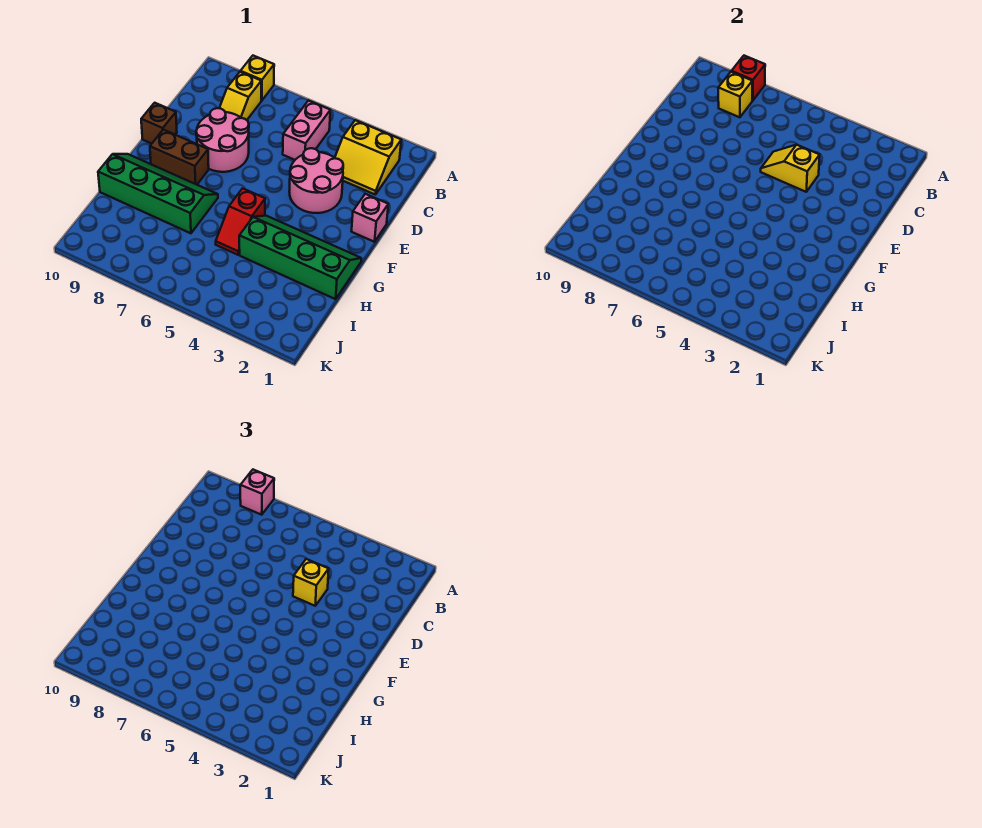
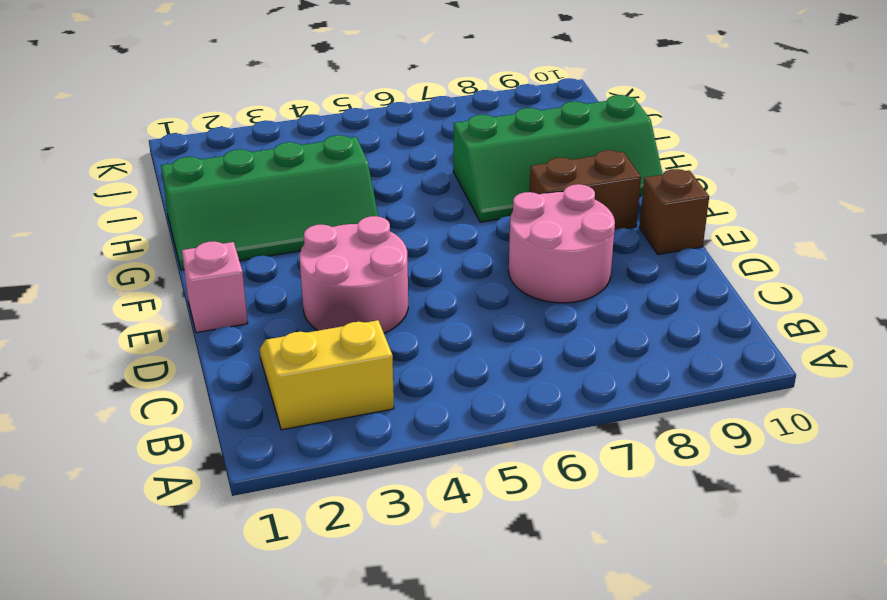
none -> yellow 1x1 brick [240,56,274,101]
none -> pink 1x2 brick [283,101,330,160]
none -> yellow 1x2 slope [220,72,261,120]

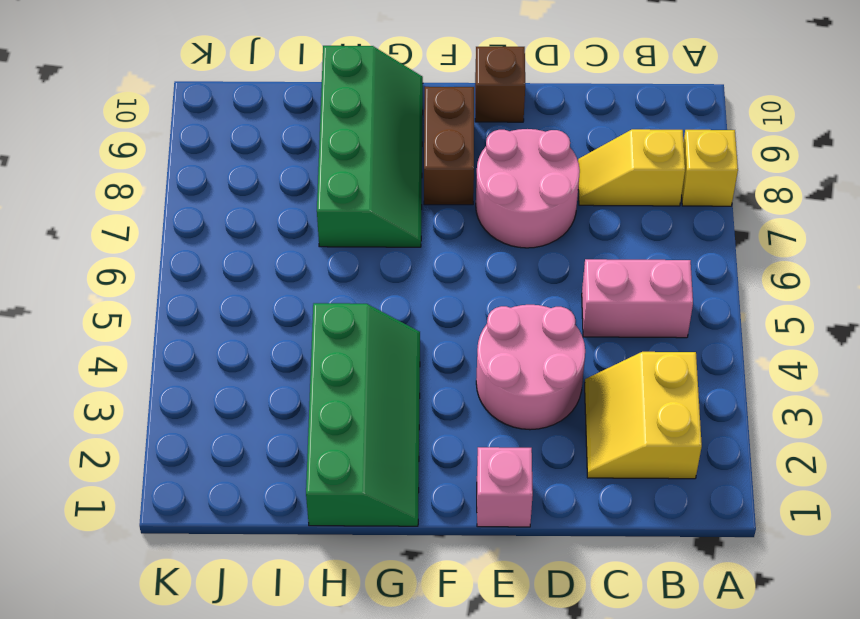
none -> red 1x2 slope [216,188,265,255]
none -> red 1x1 brick [731,56,765,101]
none -> yellow 1x1 brick [718,72,752,117]

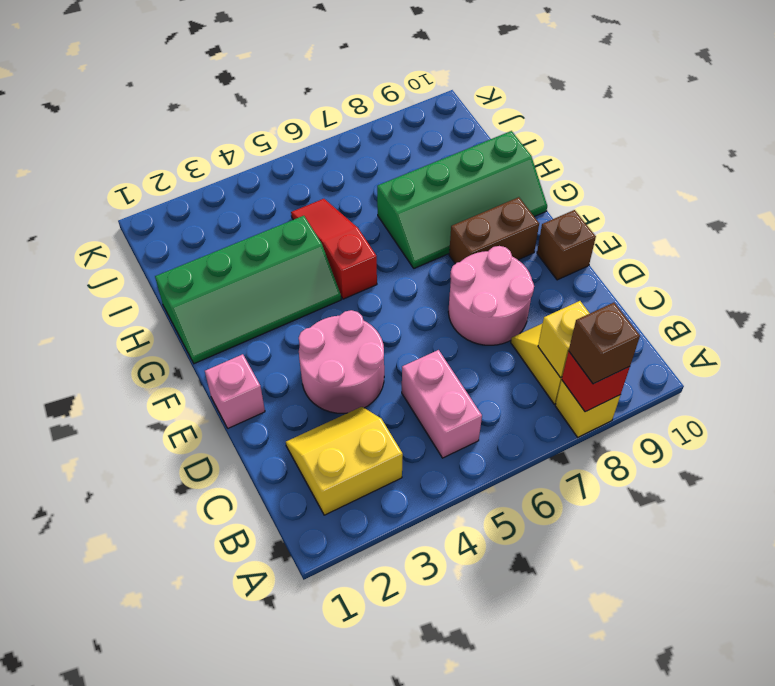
brown 1x1 brick [569,303,640,384] -> pink 1x1 brick [240,470,274,515]
red 1x3 slope [291,199,377,299] -> red 1x2 slope [216,188,265,255]
none -> yellow 1x2 slope [761,145,820,192]
none -> yellow 1x1 brick [293,559,329,606]

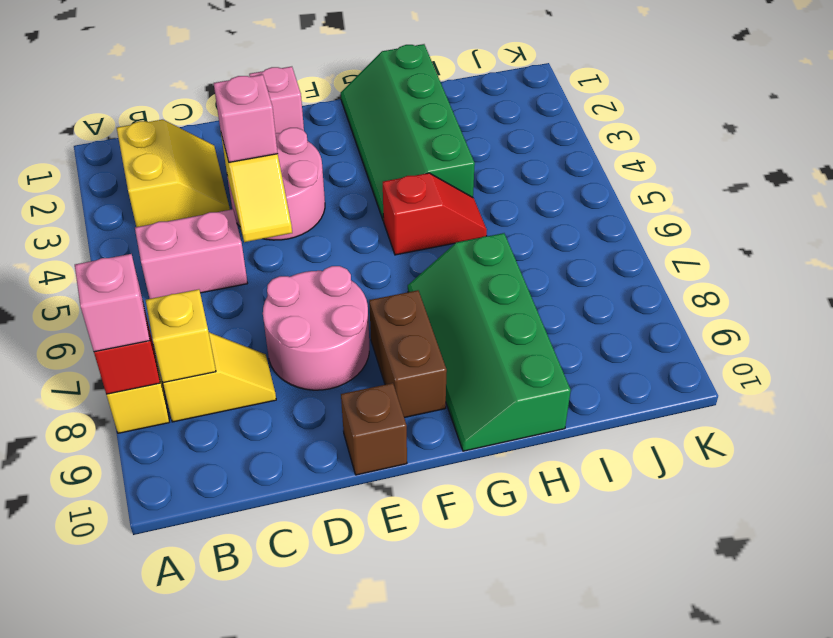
pink 1x1 brick [214,75,278,162] -> yellow 1x1 brick [293,559,329,606]

